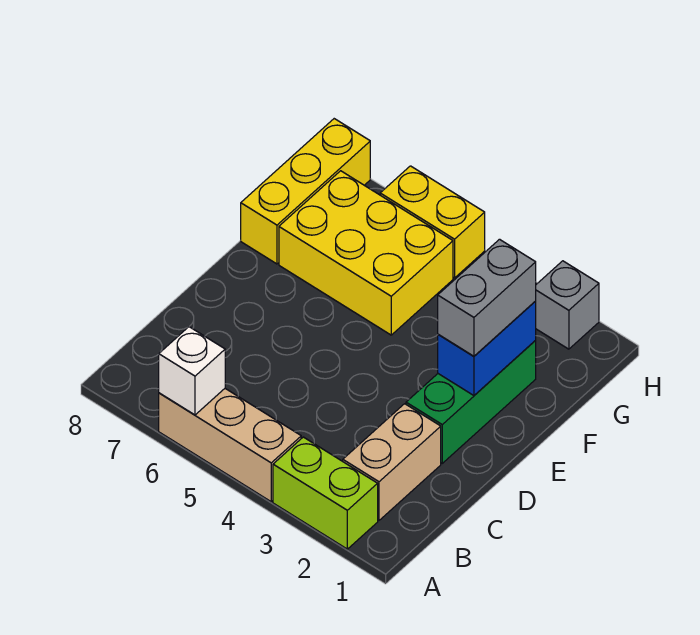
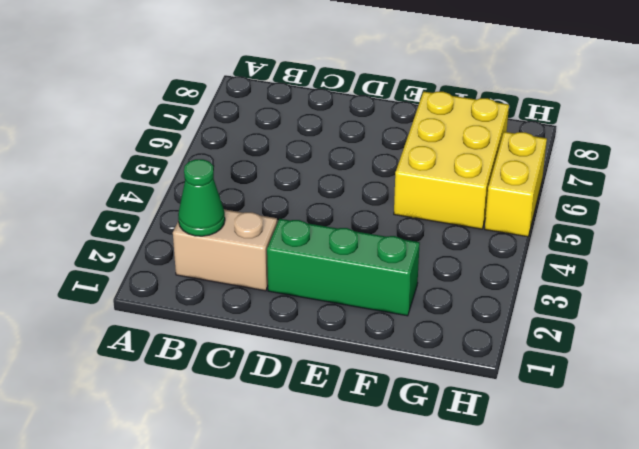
green 1x1 cone [178,159,225,236] -> none
none -> lime 1x2 brick [273,437,378,549]
none -> tan 1x3 brick [159,389,301,502]

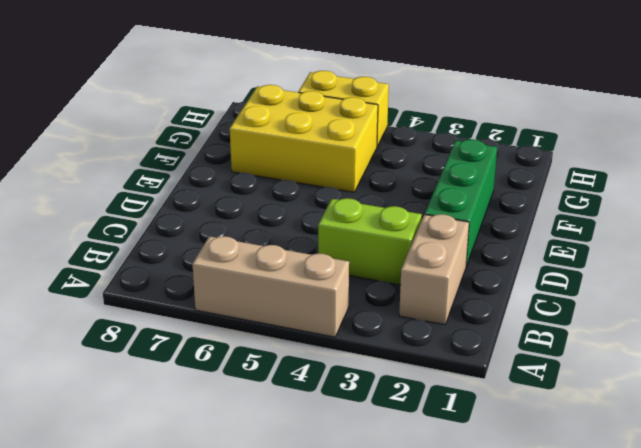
lime 1x2 brick [318,198,422,285] -> lime 1x2 brick moved to [273,437,378,549]
none -> yellow 1x3 brick [241,119,370,264]
none -> grey 1x1 brick [536,261,599,349]

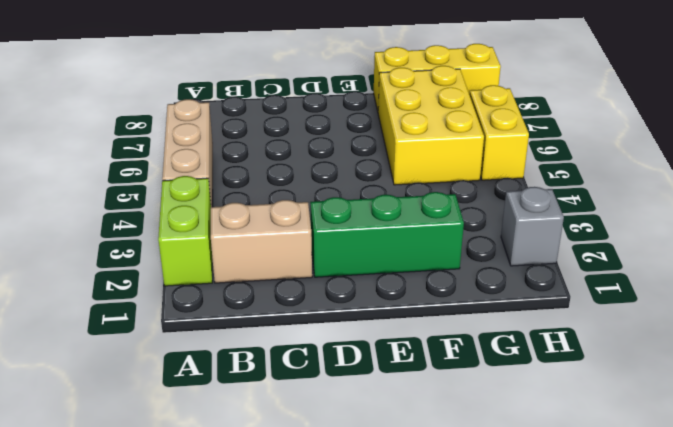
none -> white 1x1 brick [159,327,225,415]
none -> blue 1x2 brick [438,301,536,396]

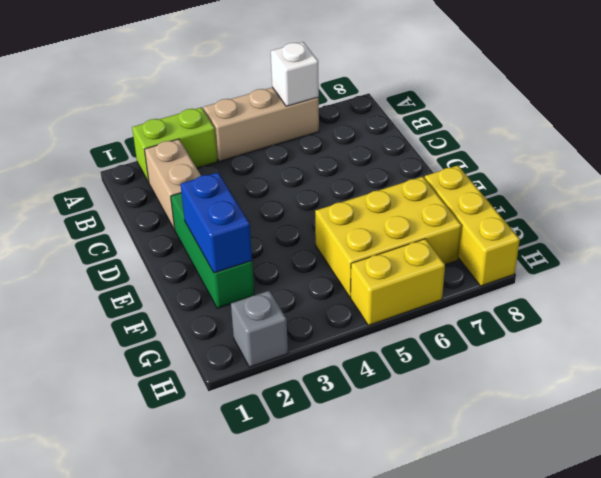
none -> grey 1x2 brick [438,239,536,356]

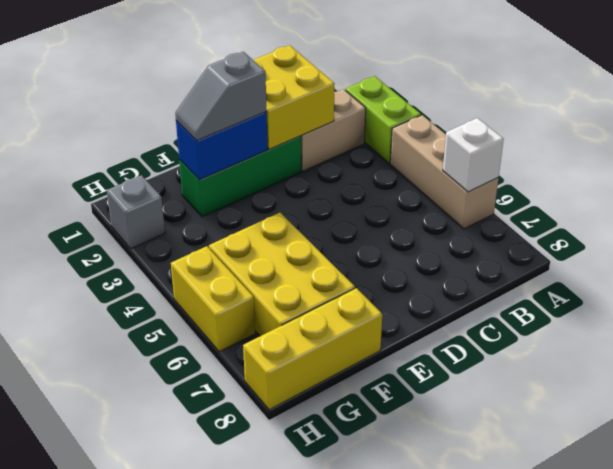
yellow 2x2 brick [254,45,335,149] -> none
grey 1x2 slope [175,52,266,141] -> grey 1x2 brick [438,239,536,356]

